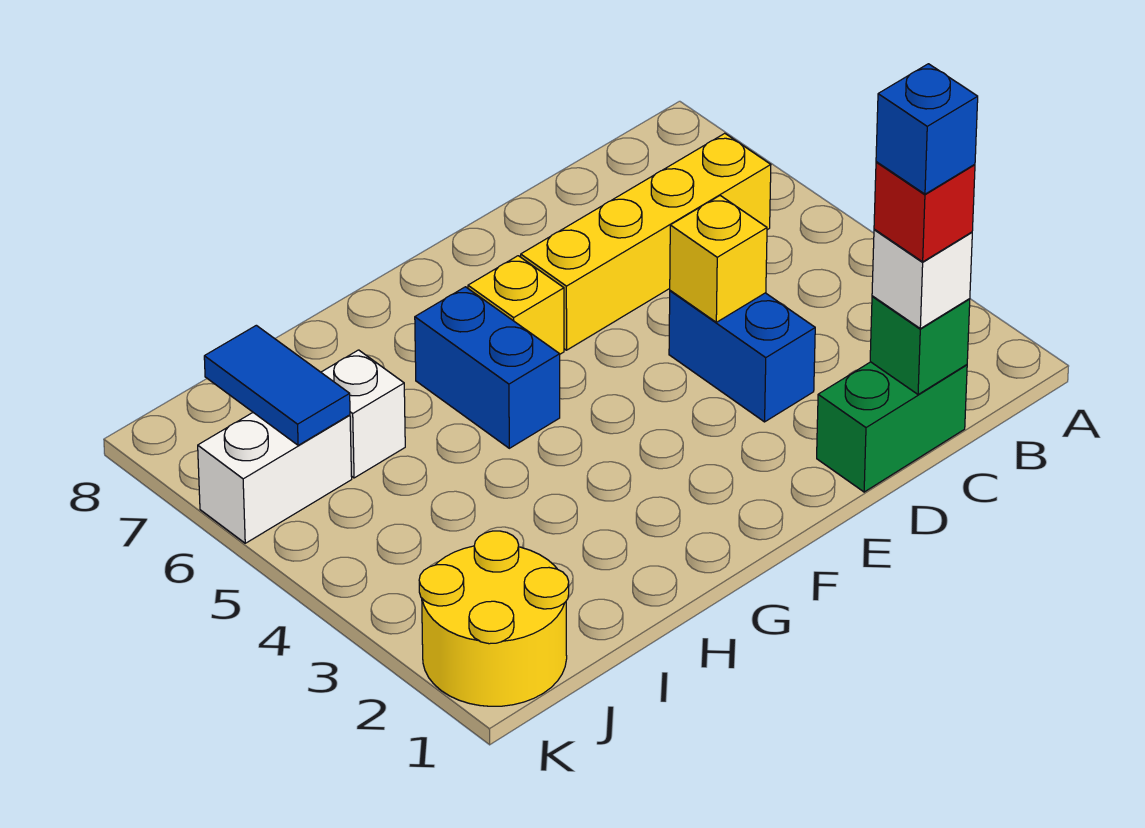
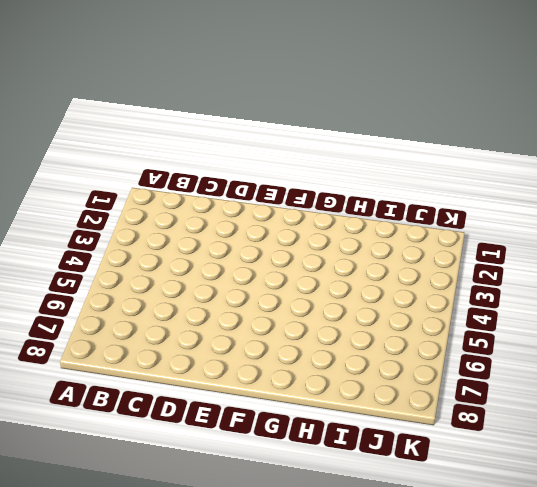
none -> yellow 1x4 brick [521,133,771,350]
none -> green 1x2 brick [817,362,967,492]
none -> blue 1x2 brick [669,291,815,422]

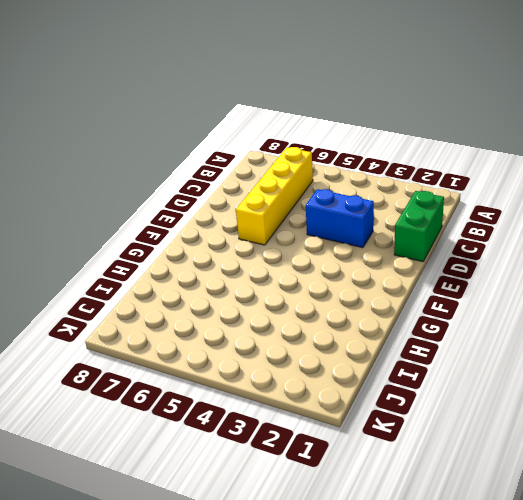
none -> yellow 1x1 brick [468,256,564,354]
none -> blue 1x2 brick [415,287,560,448]
none -> white 1x1 brick [321,350,405,478]

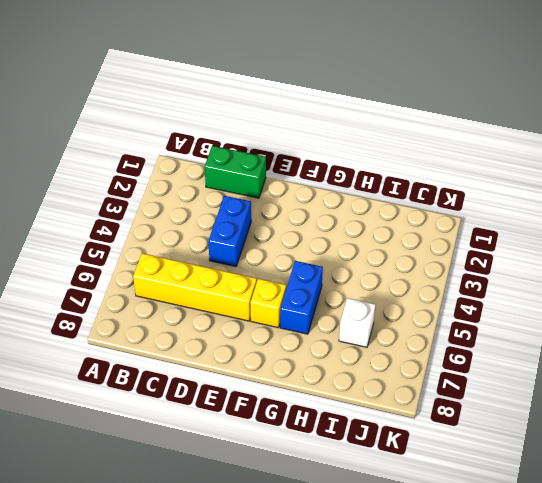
none -> yellow 2x2 round brick [419,531,569,706]
none -> white 1x2 brick [198,413,352,543]
none -> green 1x1 brick [870,296,970,395]

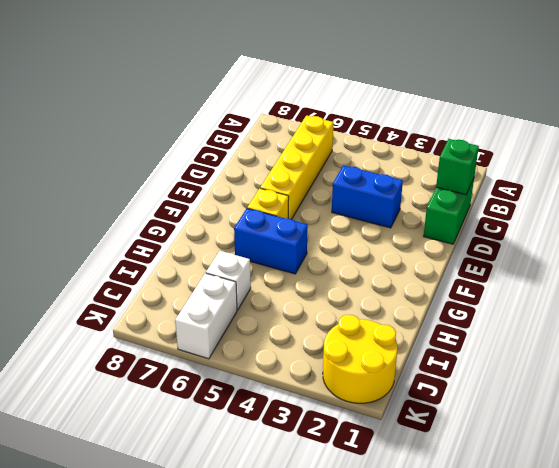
none -> yellow 1x1 brick [670,196,767,322]
none -> blue 1x2 tile [204,325,350,445]
none -> white 1x1 brick [872,229,972,329]

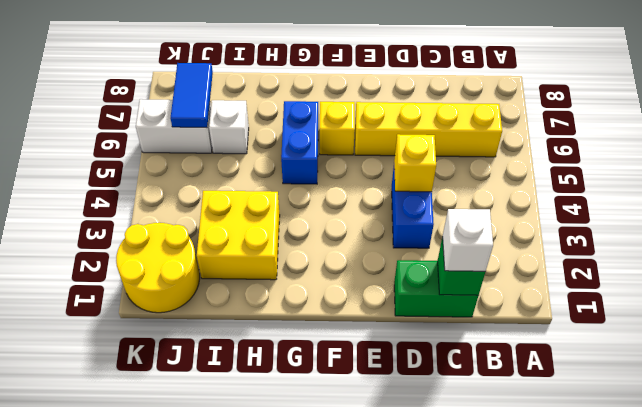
yellow 2x2 brick [197,191,280,280] -> none
none -> red 1x1 brick [874,162,975,262]
none -> blue 1x1 brick [876,64,978,194]

